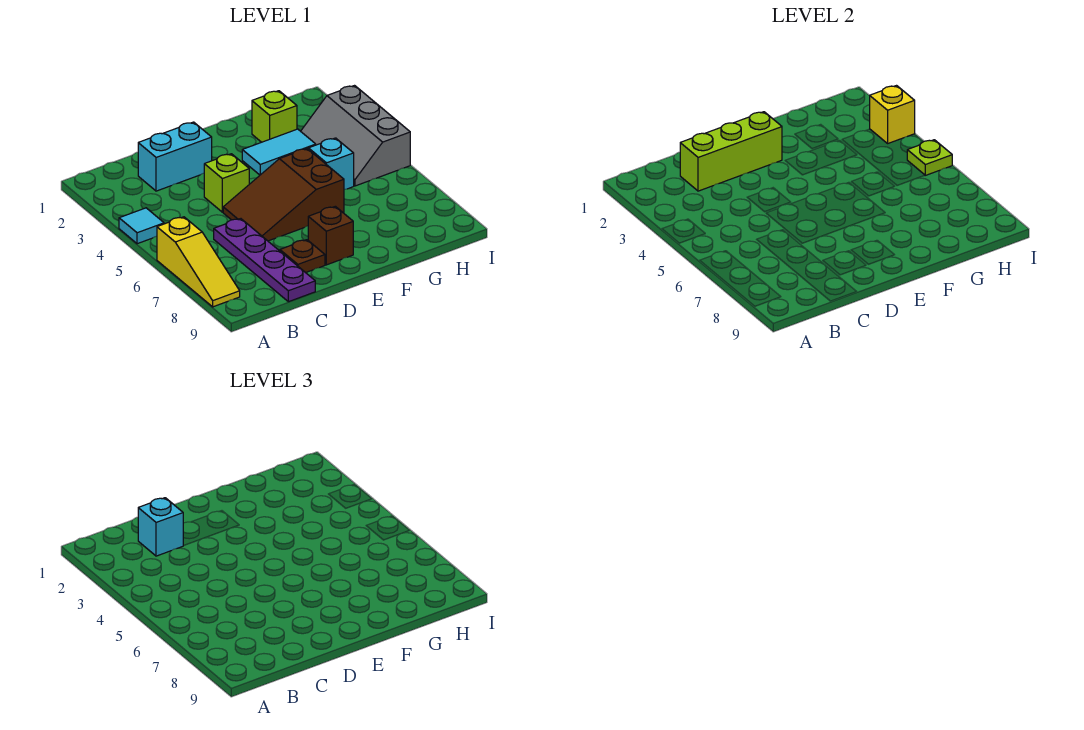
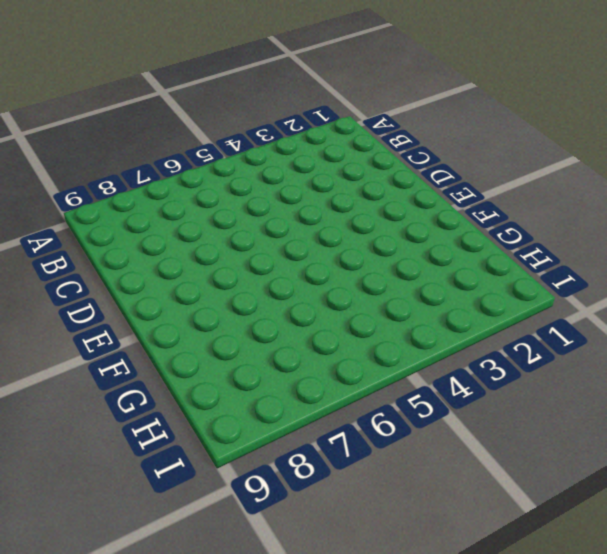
none -> cyan 1x1 tile [119,208,164,244]
none -> yellow 1x3 slope [157,217,240,307]
none -> cyan 1x2 brick [138,122,212,191]

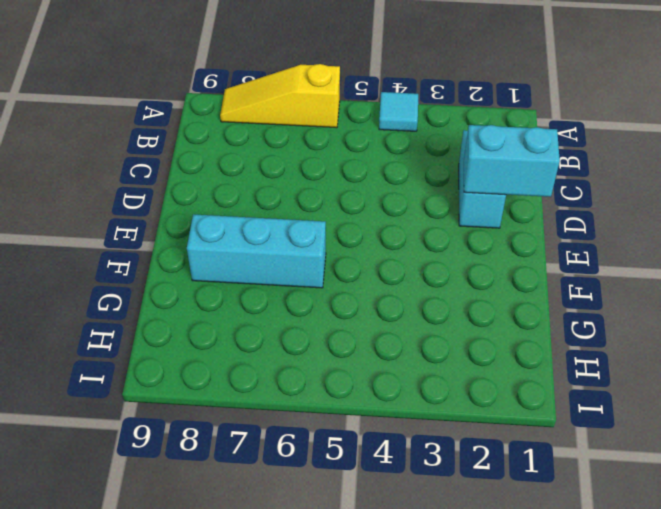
cyan 1x2 brick [464,125,560,197] -> lime 1x3 brick [680,112,782,191]
cyan 1x3 brick [187,214,326,288] -> brown 2x3 slope [223,149,344,241]
none -> purple 1x4 plate [214,219,315,302]
none -> lime 1x1 brick [204,154,249,212]
none -> brown 1x1 plate [280,240,325,273]

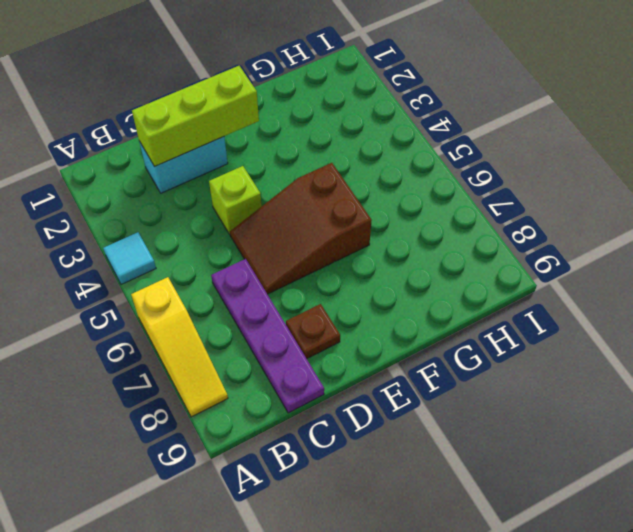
none -> brown 1x1 brick [308,206,353,265]
none -> cyan 1x2 tile [242,129,316,175]
none -> lime 1x1 brick [252,91,297,142]

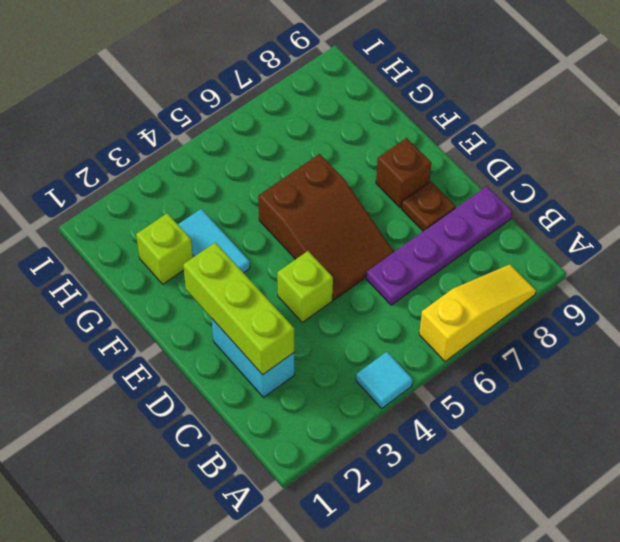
none -> cyan 1x1 brick [308,138,354,189]
none -> grey 2x3 slope [301,86,410,186]
none -> yellow 1x1 brick [870,86,915,143]

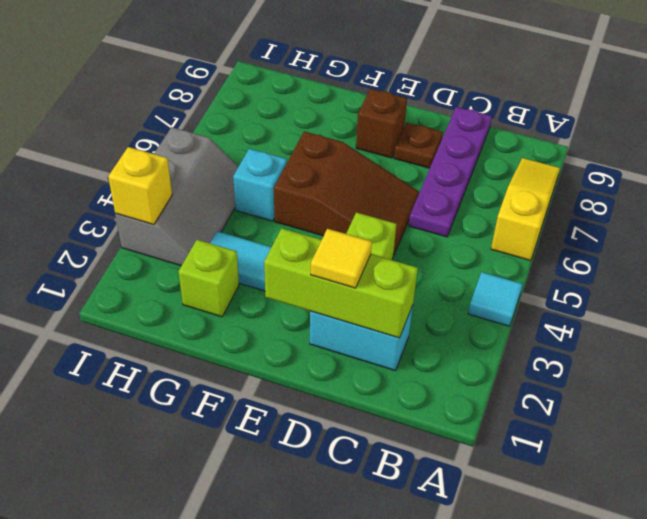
yellow 1x1 tile [311,229,372,288] -> none
none -> lime 1x1 plate [907,140,952,175]
none -> cyan 1x1 brick [138,498,183,556]

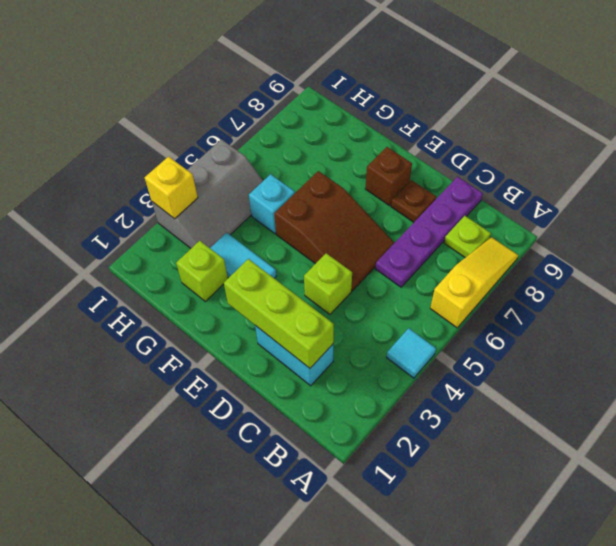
lime 1x1 plate [444,216,491,258] -> lime 1x1 plate moved to [907,140,952,175]
none -> cyan 1x1 brick [138,498,183,556]

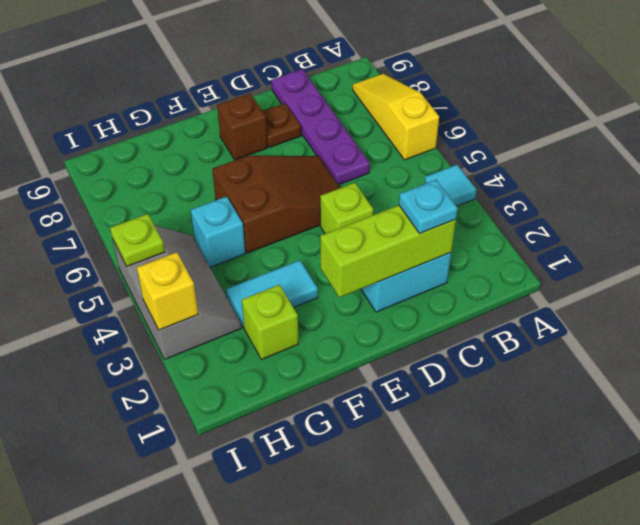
cyan 1x1 plate [399,180,458,234] -> cyan 1x1 brick [138,498,183,556]

